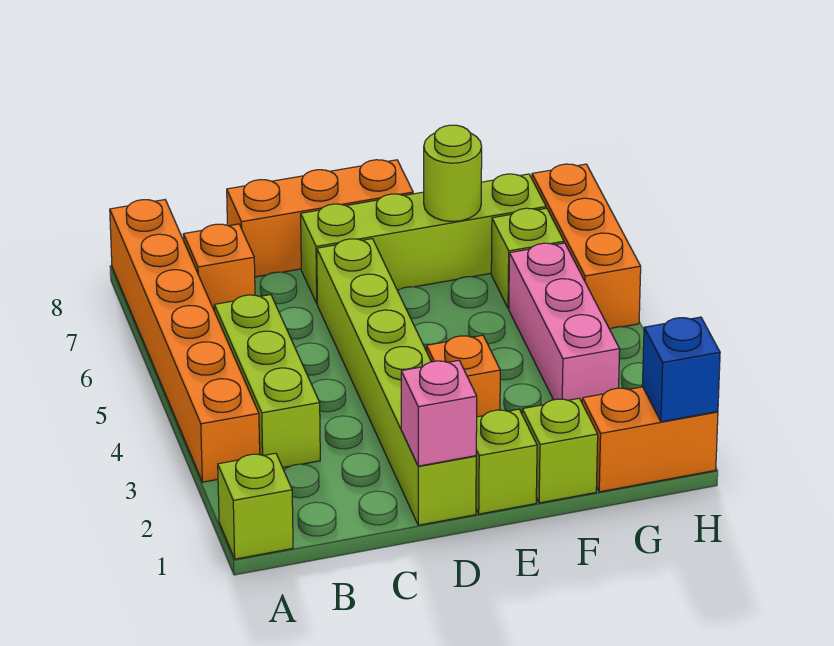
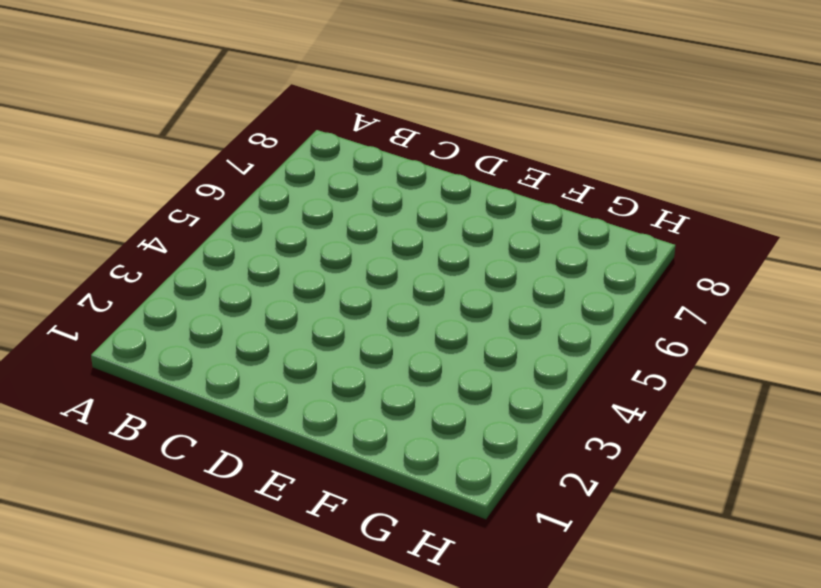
none -> lime 1x1 brick [218,453,293,559]
none -> orange 1x6 brick [110,200,260,482]
none -> lime 1x3 brick [214,295,320,468]

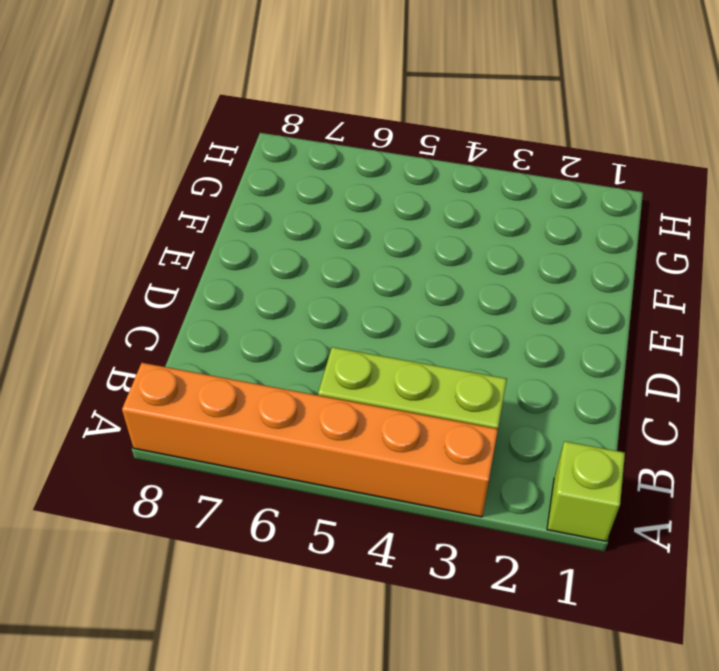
none -> orange 1x1 brick [183,224,255,311]
none -> orange 1x3 brick [227,160,413,277]
none -> lime 1x6 brick [317,239,476,525]

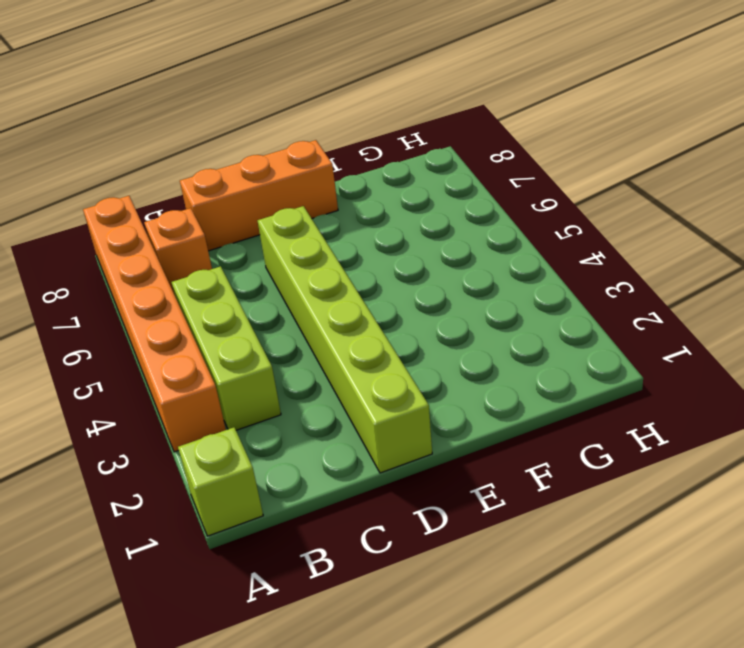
none -> lime 1x4 brick [301,174,546,303]
none -> lime 1x1 brick [476,409,537,514]
none -> orange 1x1 brick [427,335,500,417]

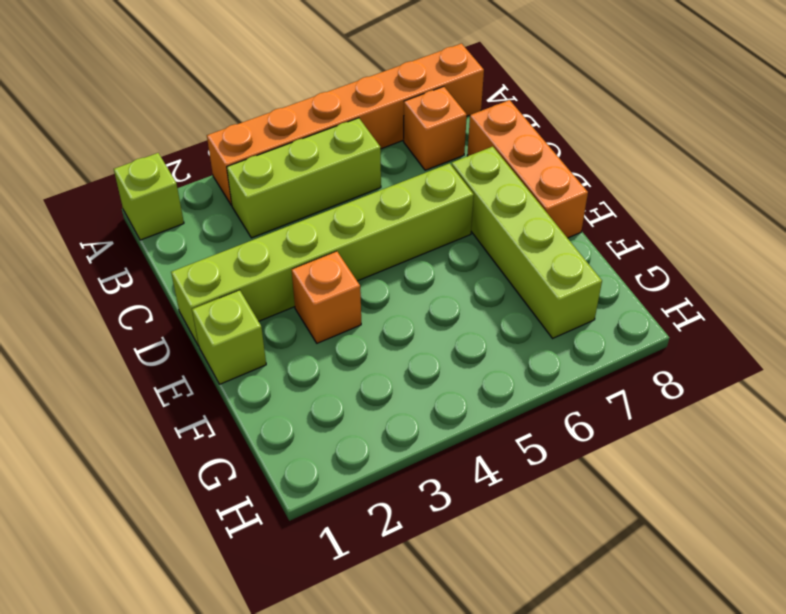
none -> lime 1x1 brick [522,398,598,503]
none -> orange 1x2 brick [582,387,718,492]
none -> pink 1x3 brick [509,243,620,402]

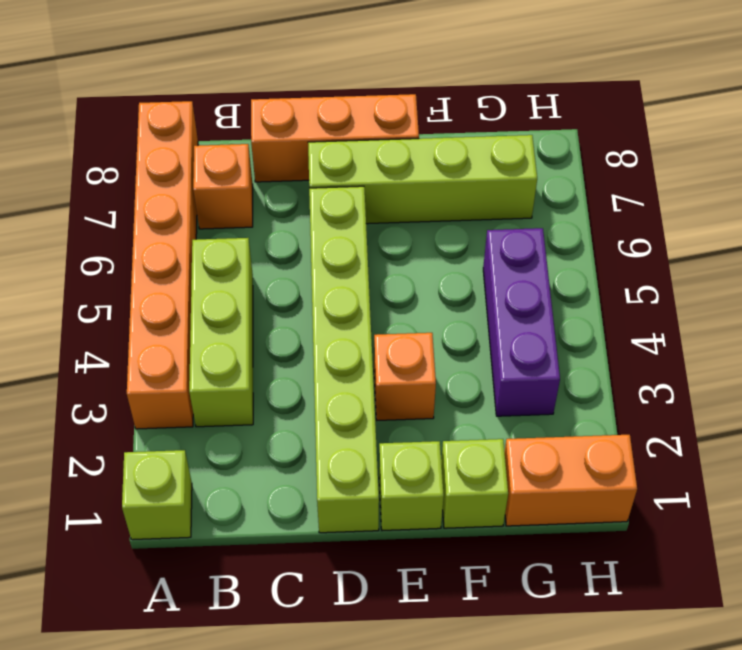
purple 1x3 brick [483,228,560,416] -> pink 1x3 brick [509,243,620,402]
none -> lime 1x1 brick [491,208,564,308]
none -> orange 1x3 brick [532,164,641,329]
none -> pink 1x1 brick [401,360,477,466]

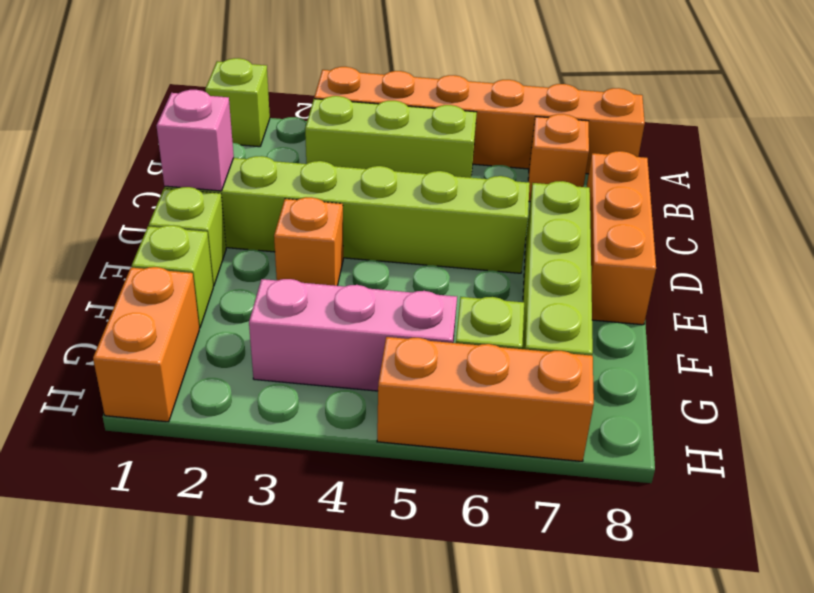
none -> lime 1x1 round brick [424,125,482,221]
none -> blue 1x1 brick [642,317,720,422]

